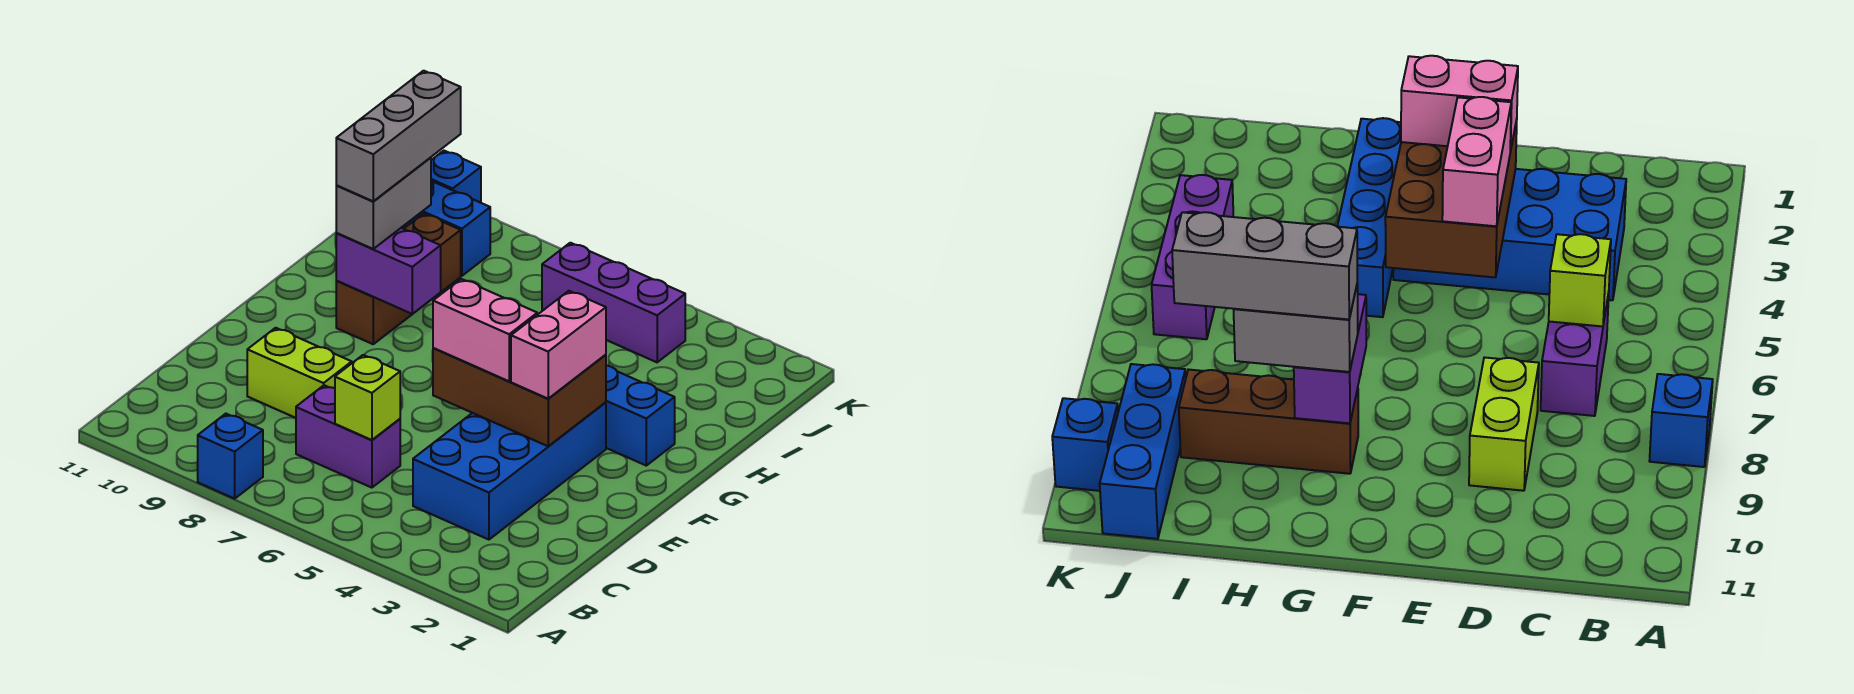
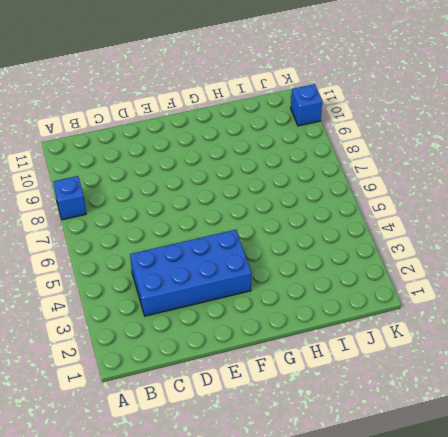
none -> purple 1x2 brick [296,385,400,488]
none -> lime 1x2 brick [247,328,352,418]
none -> blue 1x4 brick [606,365,675,465]

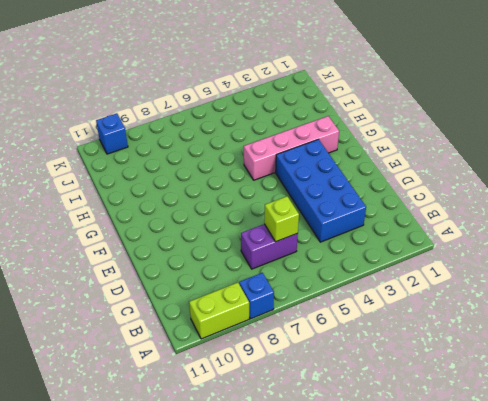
lime 1x2 brick [189,282,249,339] -> lime 1x2 brick moved to [247,328,352,418]
pink 1x4 brick [244,116,339,180] -> blue 1x4 brick [606,365,675,465]
none -> brown 1x3 brick [336,213,461,344]
none -> purple 1x3 brick [542,243,685,362]
none -> blue 1x3 brick [401,180,490,276]

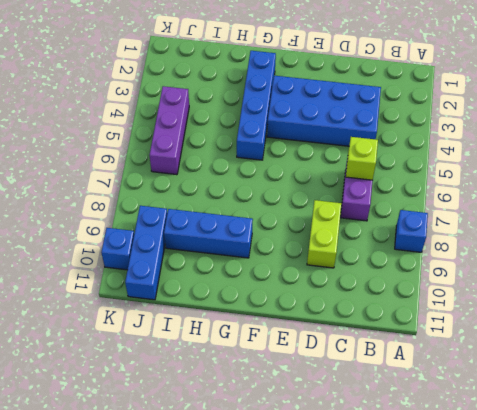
blue 1x3 brick [164,209,253,258] -> brown 1x3 brick [336,213,461,344]
none -> brown 2x3 brick [433,348,606,446]
none -> purple 1x2 brick [336,228,441,314]
none -> pink 1x2 brick [511,291,606,399]

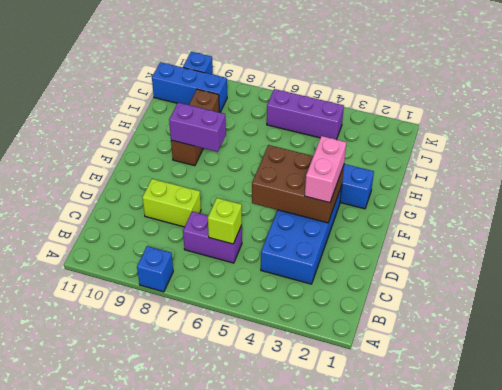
none -> pink 1x2 brick [433,279,537,381]
none -> grey 1x2 brick [336,157,431,249]
none -> grey 1x3 brick [336,71,461,201]

